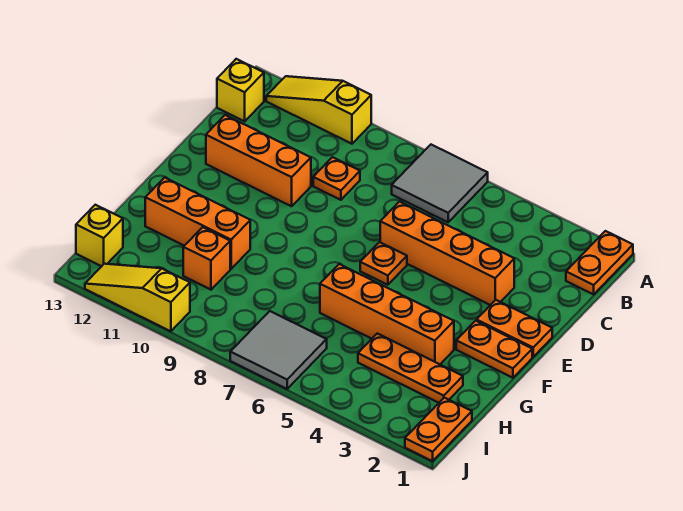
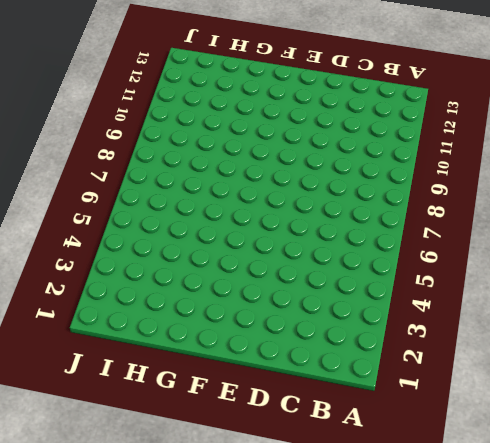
none -> orange 1x2 plate [566,231,633,294]
none -> grey 2x2 tile [392,145,488,222]
none -> yellow 1x3 slope [266,76,371,144]

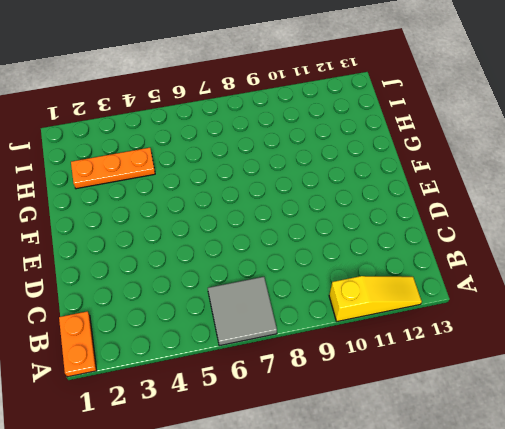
none -> yellow 1x1 brick [217,59,264,121]
none -> orange 1x1 plate [313,157,360,200]
none -> orange 1x4 brick [380,202,514,305]

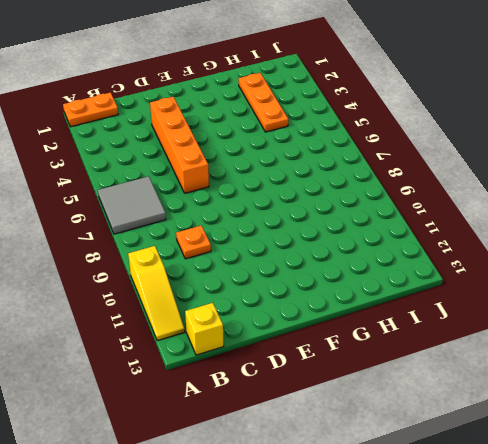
none -> orange 1x3 brick [206,115,311,206]
none -> orange 1x2 plate [477,300,552,357]
none -> orange 1x1 plate [360,242,407,285]

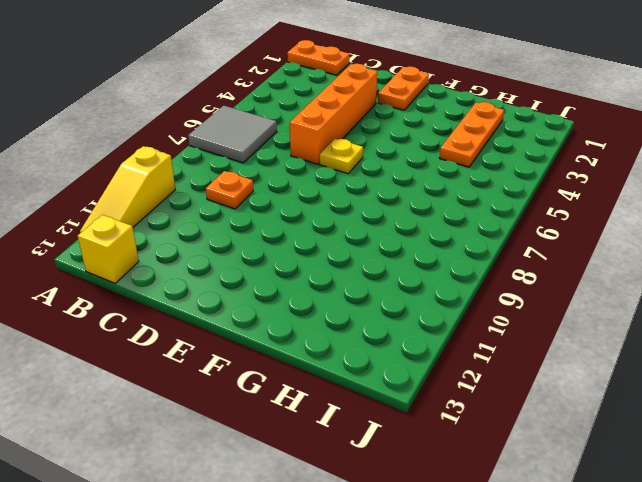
yellow 1x1 plate [320,139,363,174] -> orange 1x1 plate [360,242,407,285]
none -> orange 1x3 brick [206,115,311,206]
none -> orange 1x2 plate [456,321,532,378]
none -> orange 1x4 brick [320,264,454,364]

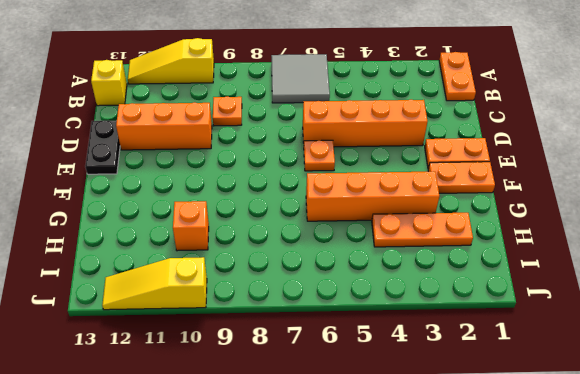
black 1x2 plate [85,120,120,174] -> none
none -> orange 1x3 brick [145,177,250,269]
none -> orange 1x2 plate [405,398,472,461]
none -> grey 2x2 tile [230,311,327,389]

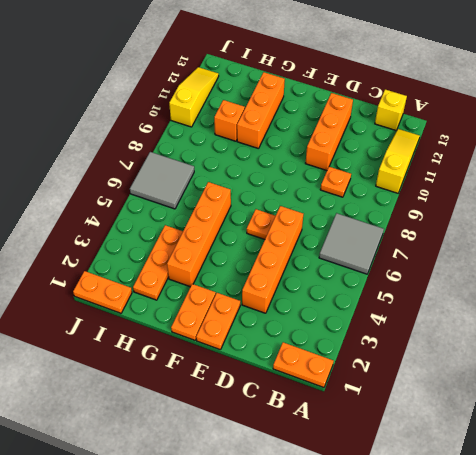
none -> yellow 1x1 brick [76,205,123,266]

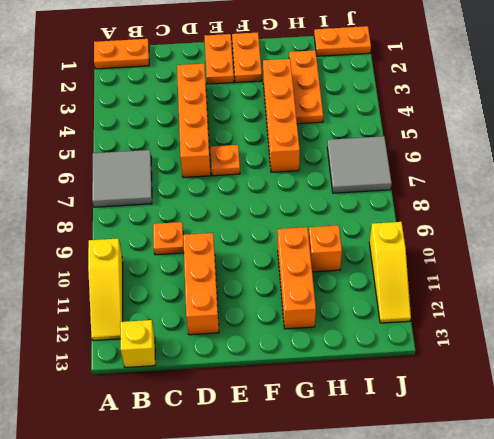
none -> yellow 1x1 brick [76,205,123,266]

